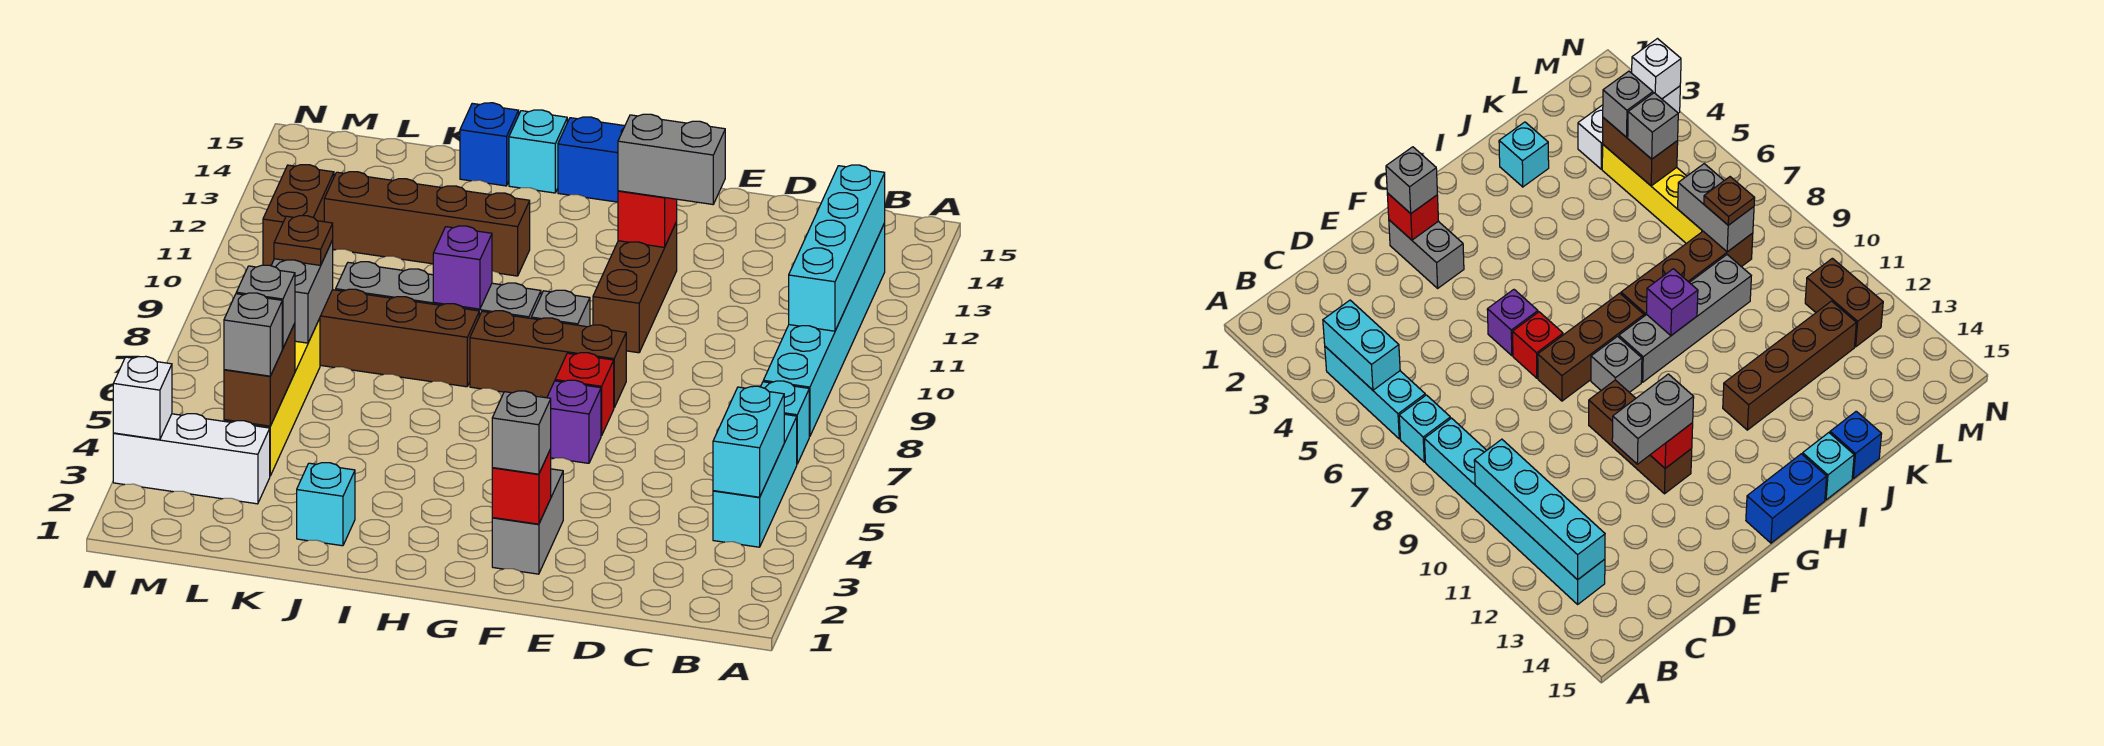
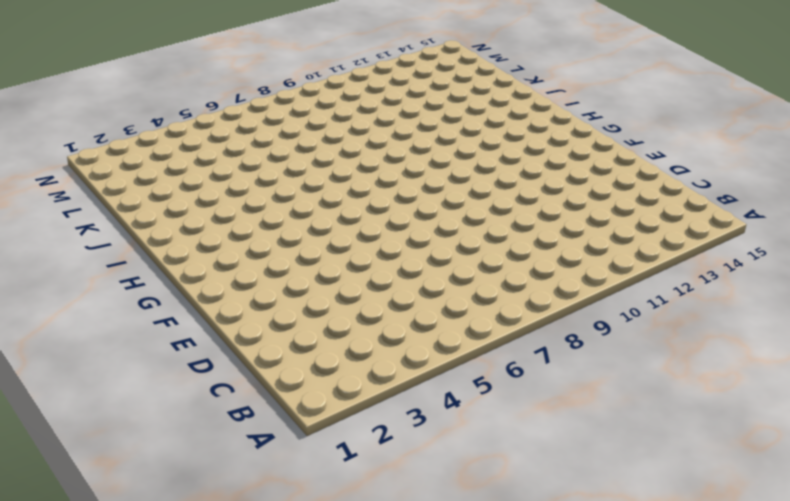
none -> cyan 1x3 brick [713,414,797,547]
none -> cyan 1x1 brick [761,381,809,464]
none -> cyan 1x6 brick [763,223,885,437]
none -> grey 1x2 brick [492,469,563,574]

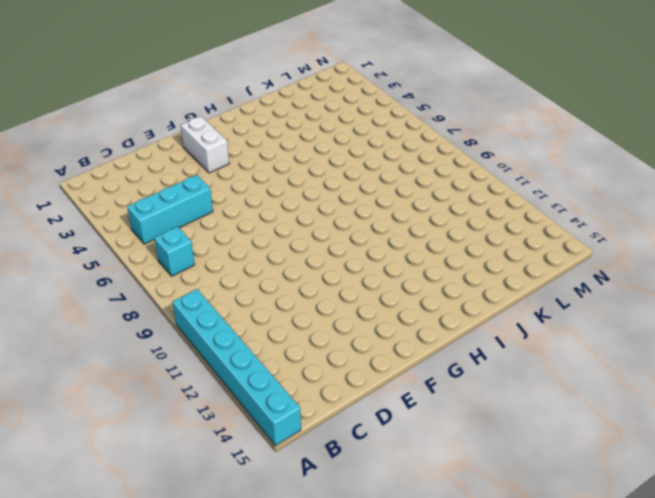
cyan 1x6 brick [172,289,301,446] -> cyan 1x6 brick moved to [763,223,885,437]
cyan 1x3 brick [127,175,213,244] -> cyan 1x3 brick turned to [713,414,797,547]
white 1x2 brick [181,116,229,173] -> grey 1x2 brick [492,469,563,574]
none -> purple 1x1 brick [547,380,601,463]
none -> red 1x1 brick [555,353,614,436]
none -> brown 1x3 brick [470,311,626,407]
none -> brown 1x3 brick [593,222,677,353]

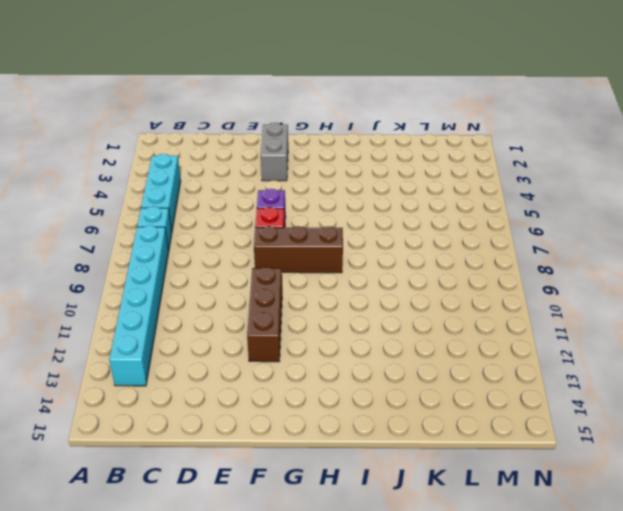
none -> grey 1x1 brick [531,290,590,327]
none -> blue 1x2 brick [558,117,625,202]
none -> grey 1x4 brick [336,262,541,318]
none -> brown 1x4 brick [320,289,479,387]

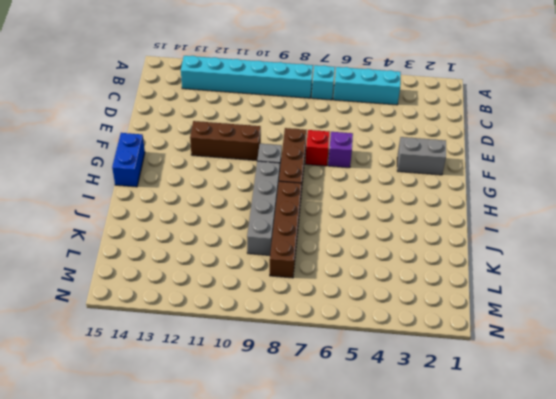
none -> brown 1x4 brick [324,172,530,276]
none -> cyan 1x1 brick [509,110,567,193]
none -> cyan 1x1 brick [297,463,355,546]
none -> blue 1x1 brick [460,103,519,186]

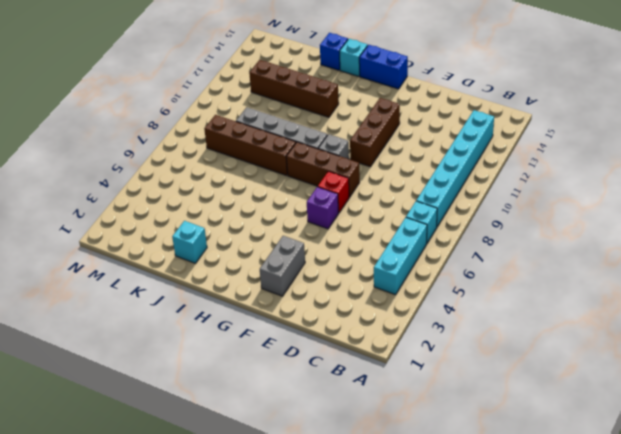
none -> white 1x3 brick [113,414,270,504]
none -> yellow 1x4 brick [224,318,320,476]
none -> brown 1x2 brick [263,165,334,266]
none -> cyan 1x2 brick [713,386,784,497]

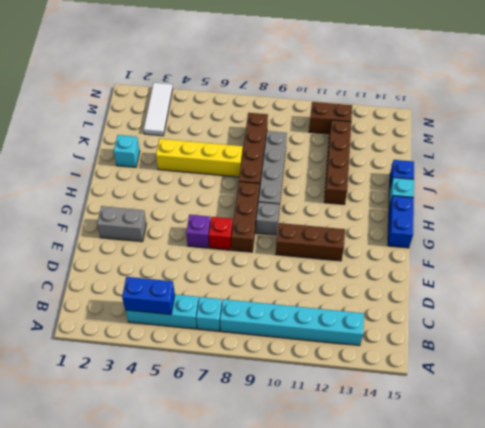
blue 1x2 brick [122,277,175,315] -> cyan 1x2 brick [713,386,784,497]
yellow 1x4 brick [156,139,243,177] -> yellow 1x4 brick moved to [224,318,320,476]
white 1x3 tile [144,83,173,136] -> white 1x3 brick [113,414,270,504]
none -> cyan 1x4 brick [789,165,885,331]
none -> red 1x1 brick [492,449,551,524]
none -> red 1x1 brick [618,191,677,247]
none -> purple 1x1 brick [433,226,492,309]

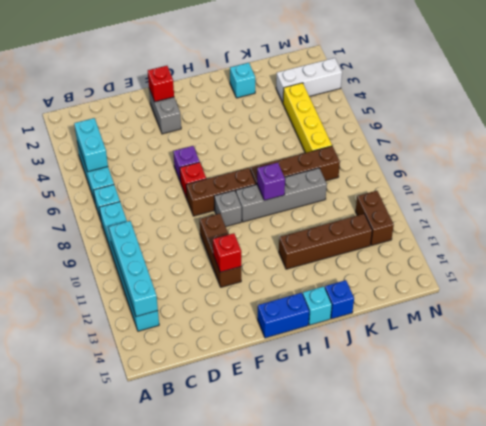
none -> brown 1x2 brick [224,323,295,426]
none -> grey 1x2 brick [271,240,333,343]
none -> white 1x1 brick [113,356,172,440]
none -> grey 1x2 brick [618,114,725,204]

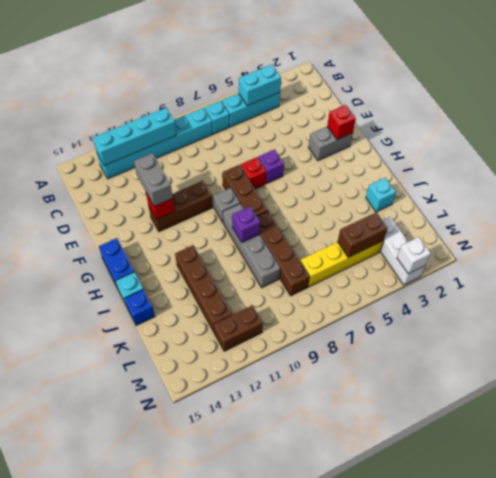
none -> grey 1x2 brick [271,240,333,343]
none -> grey 1x1 brick [492,391,551,474]
none -> grey 1x1 brick [224,293,282,376]
none -> grey 1x1 brick [236,265,295,348]

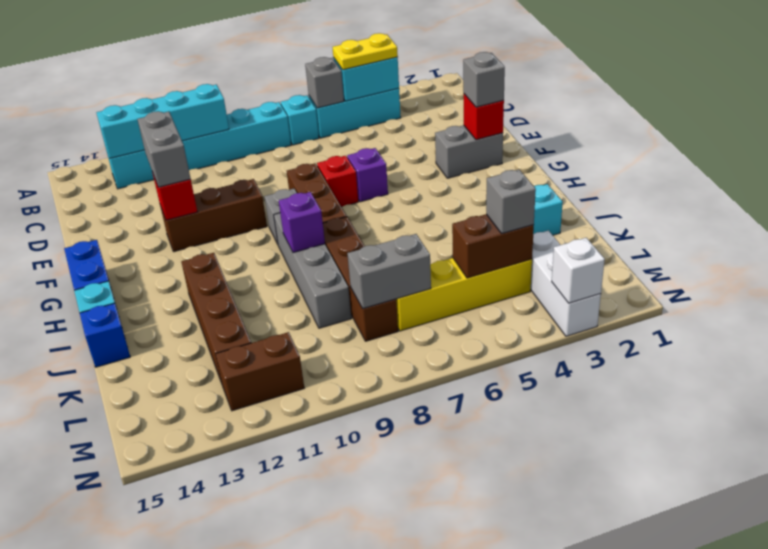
yellow 1x2 plate [332,33,398,70] -> none
grey 1x1 brick [305,57,344,108] -> grey 1x1 brick moved to [236,265,295,348]
none -> brown 1x1 plate [274,216,333,265]

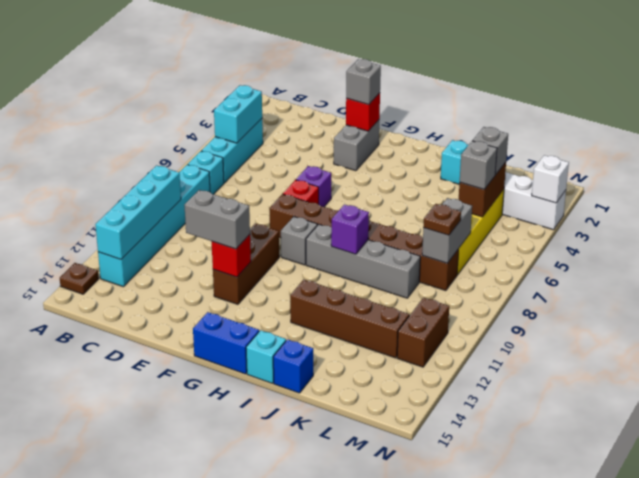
brown 1x1 plate [60,263,99,294] -> none

